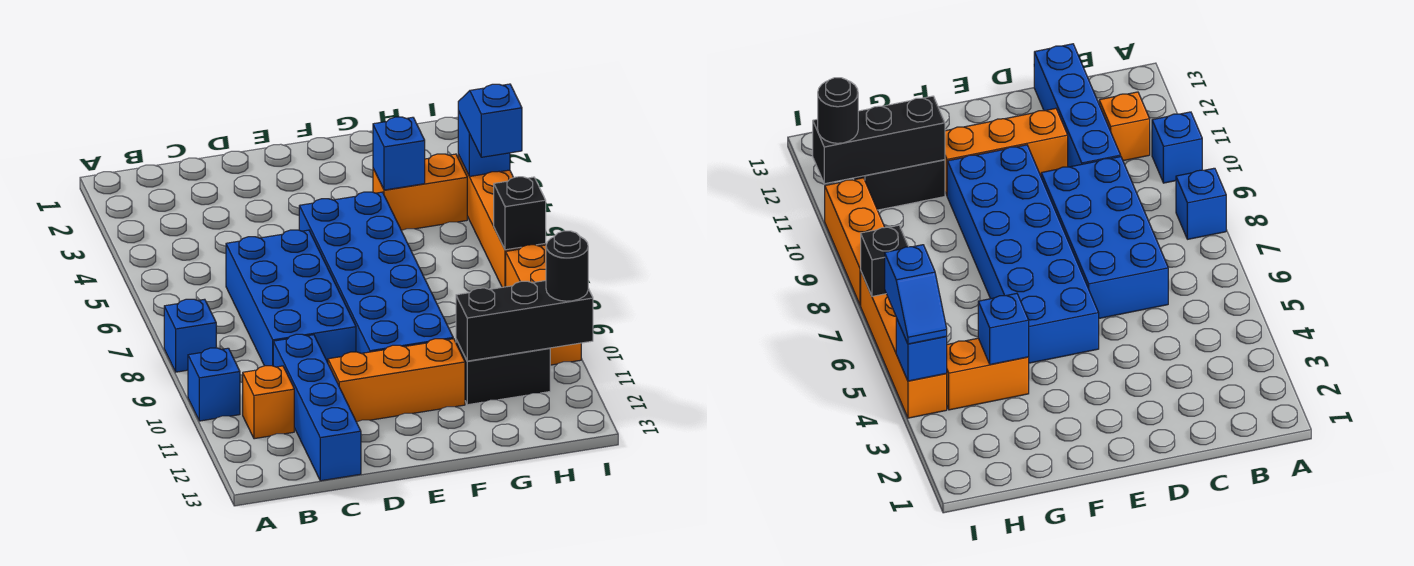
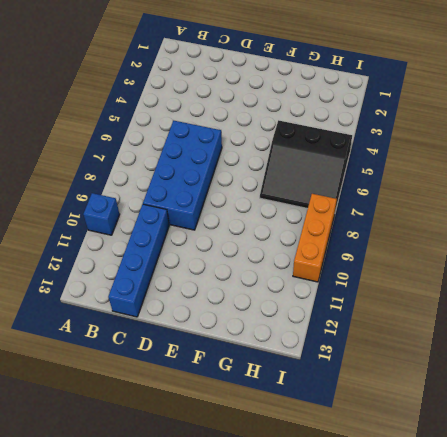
black 3x3 slope [260,120,352,211] -> orange 1x4 brick [458,155,546,287]
none -> blue 1x1 brick [164,299,216,372]
none -> orange 1x1 brick [243,366,294,439]
none -> orange 1x3 brick [328,339,465,422]

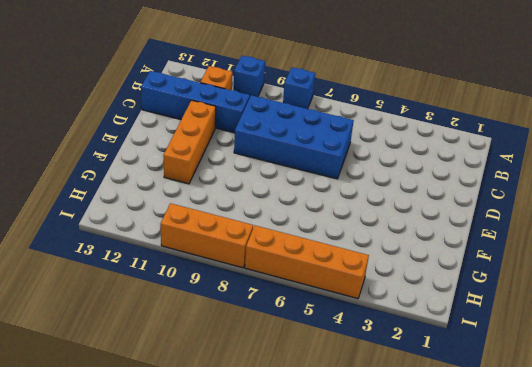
none -> blue 2x6 brick [299,192,453,353]
none -> orange 1x2 brick [373,154,467,231]
none -> black 1x2 brick [456,340,550,405]

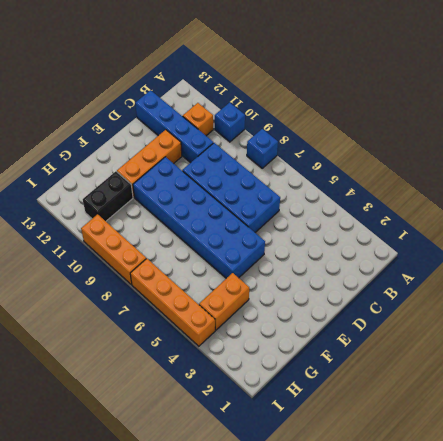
none -> blue 1x1 brick [373,117,425,190]
none -> black 1x3 brick [456,281,593,361]
none -> blue 1x1 brick [458,111,510,176]

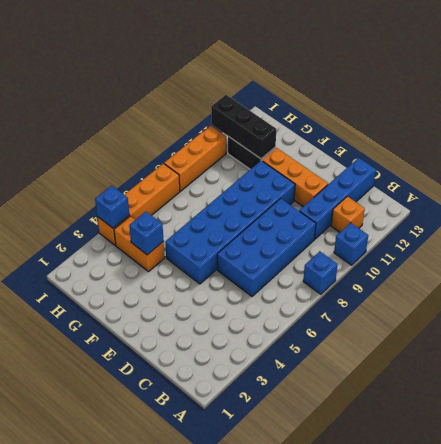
none -> black 1x1 brick [494,177,546,250]
none -> blue 1x2 slope [458,84,522,157]
none -> black 1x1 round brick [546,231,588,301]

